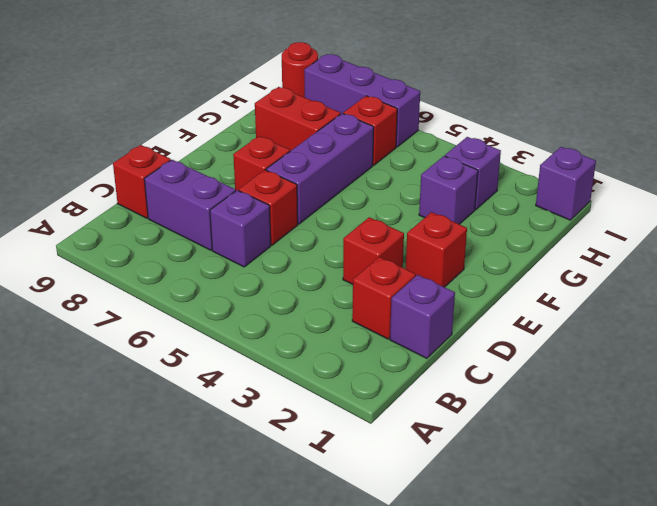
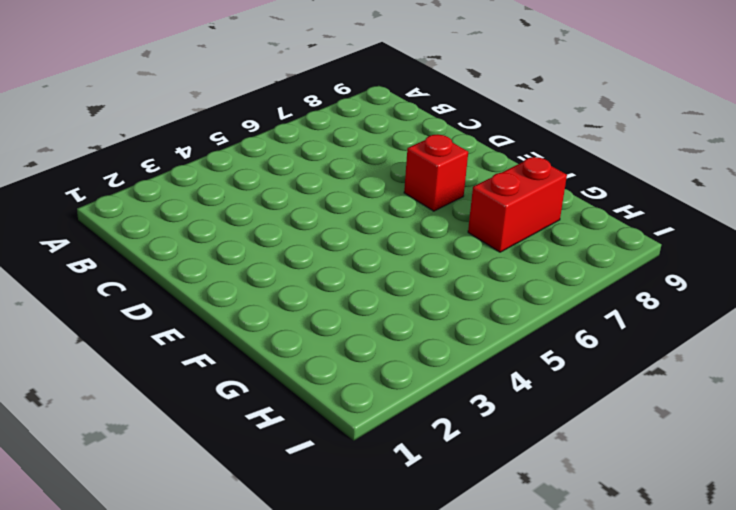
none -> purple 1x1 brick [390,275,455,358]
none -> red 1x1 brick [352,257,416,339]
none -> purple 1x1 brick [210,190,271,267]

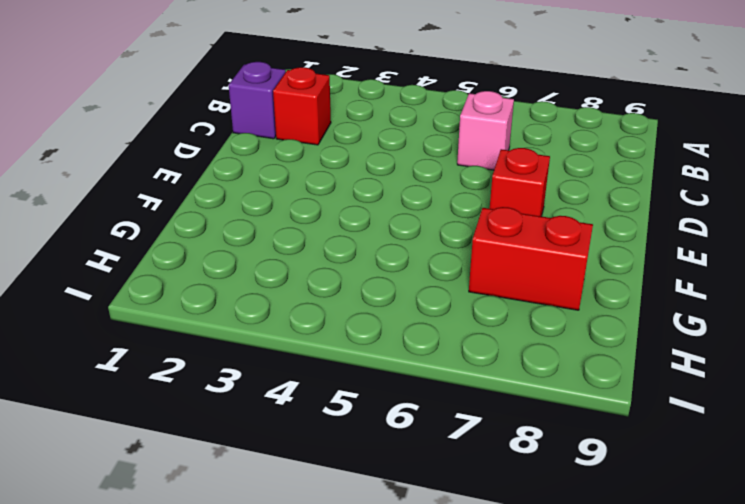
pink 1x1 brick [457,91,514,170] -> purple 1x1 brick [210,190,271,267]
none -> purple 1x2 brick [144,160,236,250]
none -> red 1x1 brick [113,145,171,218]
none -> red 1x1 brick [343,217,404,284]

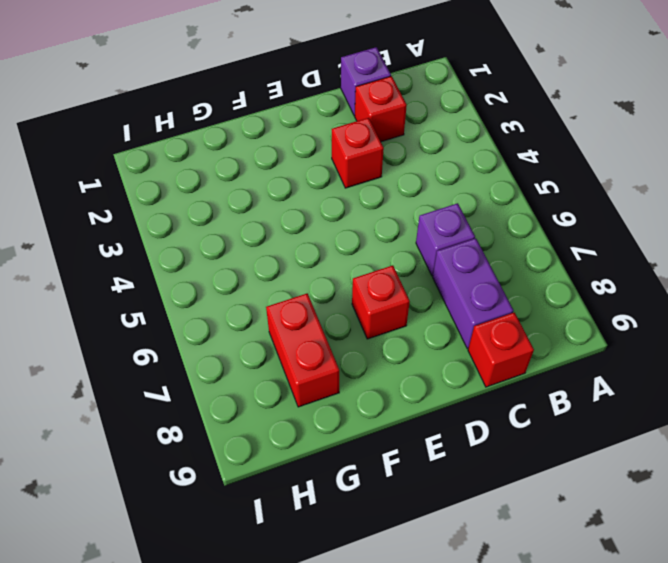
none -> red 1x1 brick [239,170,298,245]
none -> red 1x1 brick [406,212,467,287]
none -> purple 1x3 brick [266,113,374,224]

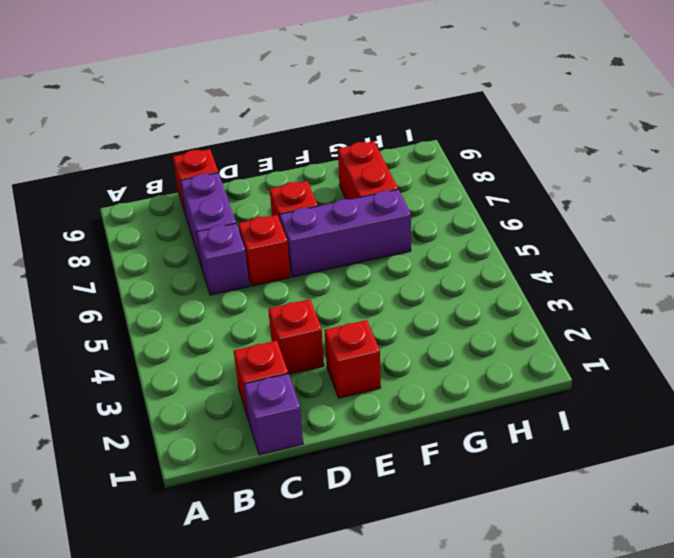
none -> purple 1x1 brick [419,156,478,224]
none -> purple 1x1 brick [445,137,501,210]
none -> red 1x1 brick [343,96,397,165]

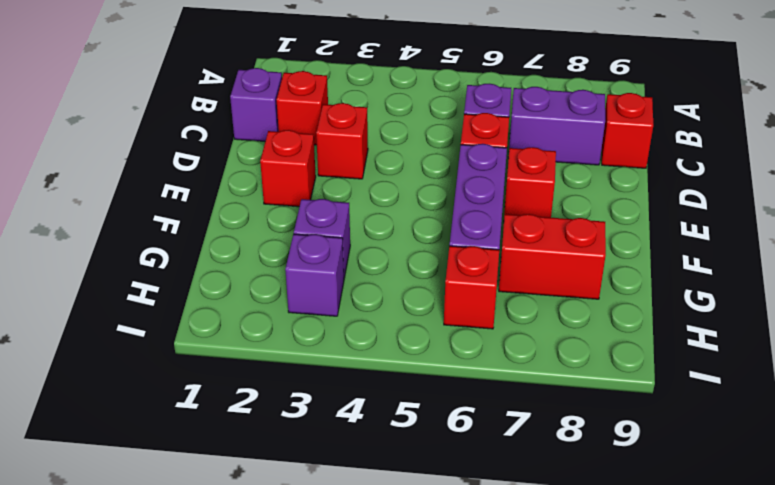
none -> purple 1x1 brick [536,147,596,220]
none -> purple 1x3 brick [304,54,420,147]
none -> red 1x1 round brick [282,42,318,97]

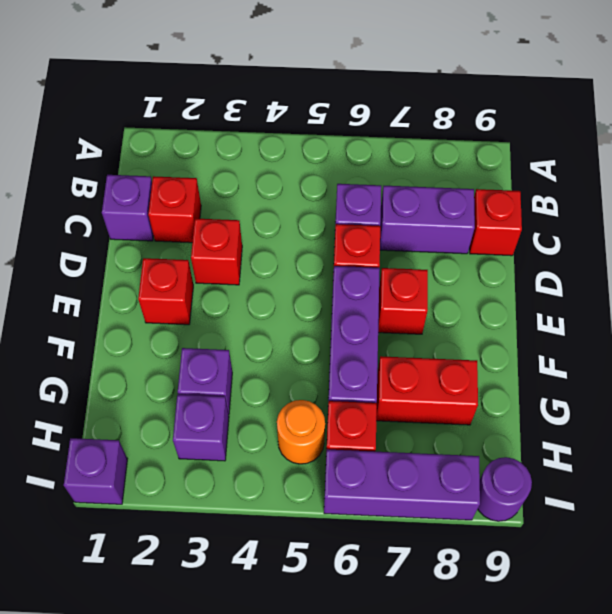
orange 1x1 round brick [277,400,325,464] -> none
purple 1x1 round brick [478,457,532,521] -> red 1x1 round brick [282,42,318,97]

